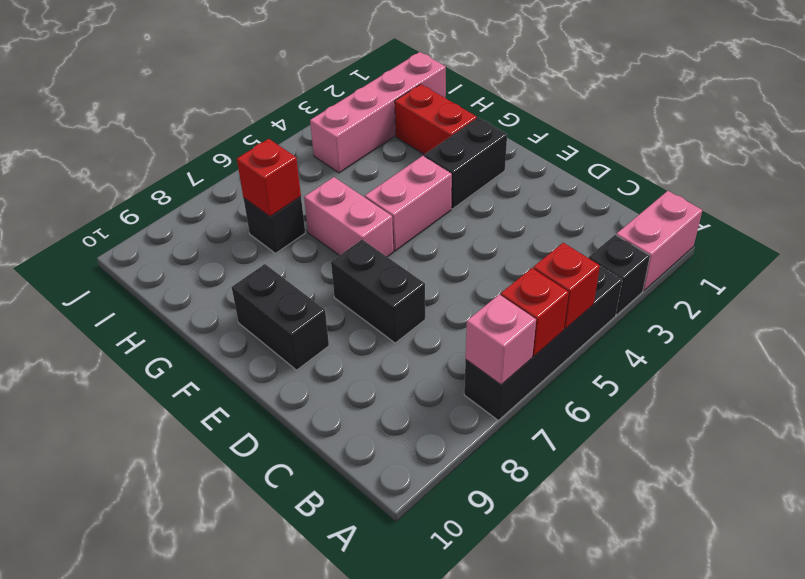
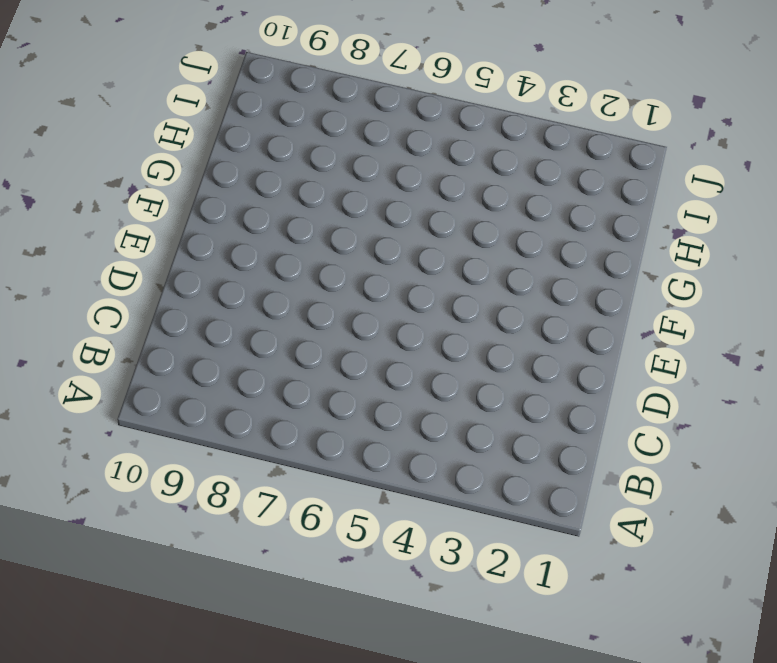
none -> pink 1x2 brick [616,191,702,291]
none -> black 1x1 brick [589,235,650,315]
none -> black 1x4 brick [464,266,622,420]

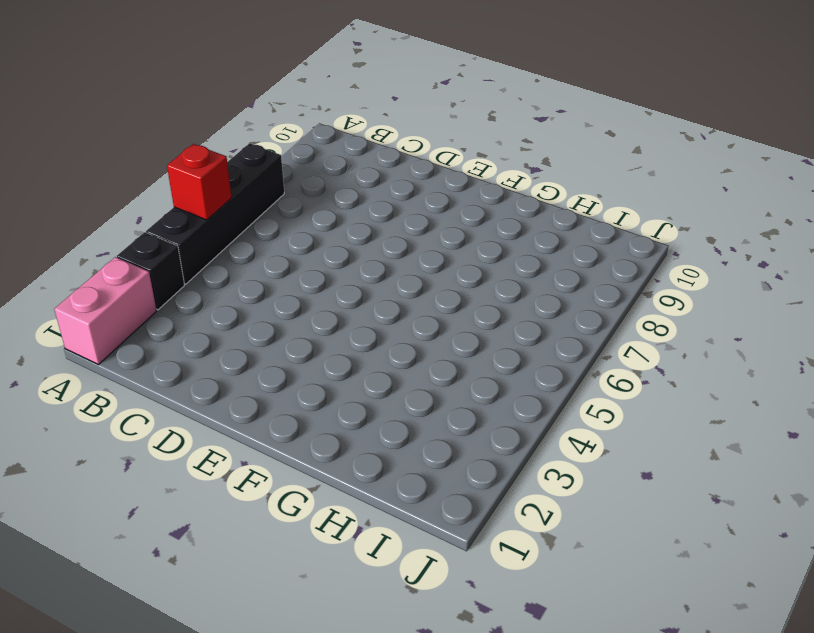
none -> black 1x2 brick [331,240,425,343]
none -> black 1x2 brick [232,264,329,370]
none -> black 1x2 brick [424,118,507,209]

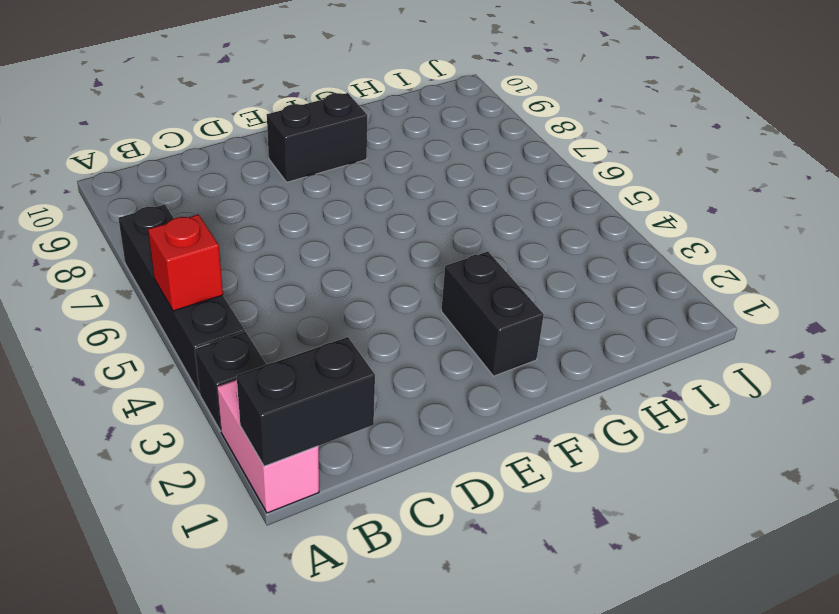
black 1x2 brick [237,337,375,466] -> black 1x2 brick moved to [331,240,425,343]
none -> pink 1x2 brick [365,156,452,251]
none -> pink 1x2 brick [304,177,393,257]
none -> red 1x2 brick [395,84,477,155]

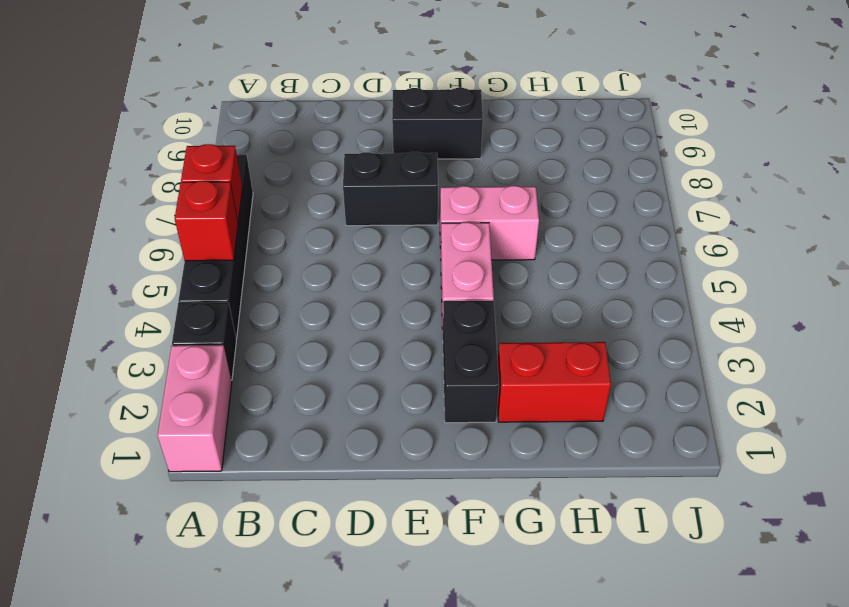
none -> black 1x1 brick [243,197,305,253]
none -> pink 1x4 brick [310,52,446,173]
none -> pink 1x1 brick [466,294,536,385]

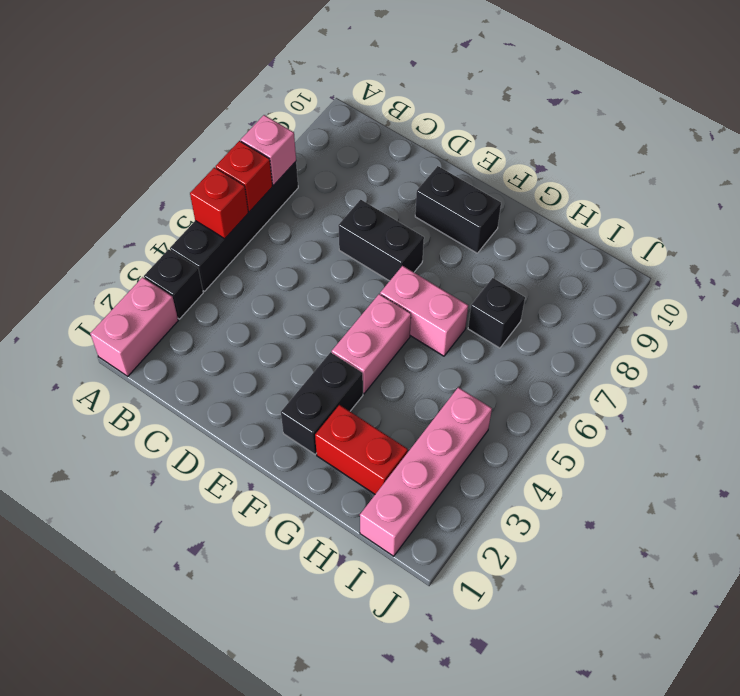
none -> red 1x1 brick [237,139,301,217]

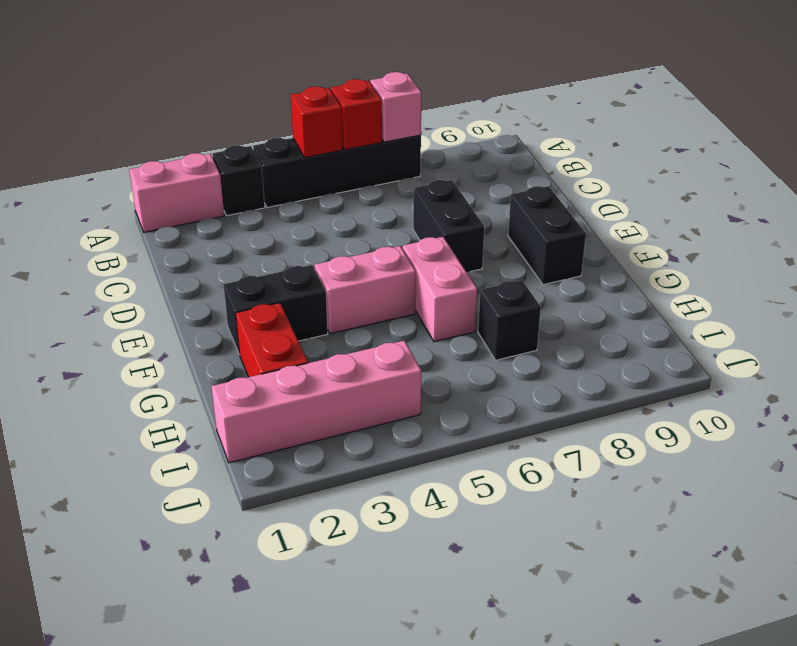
none -> red 1x1 brick [237,139,301,217]

